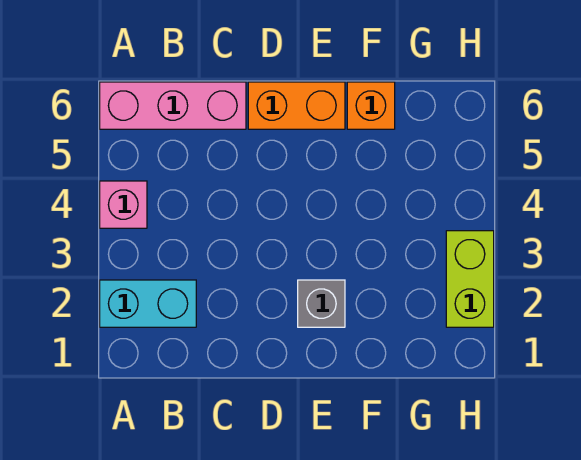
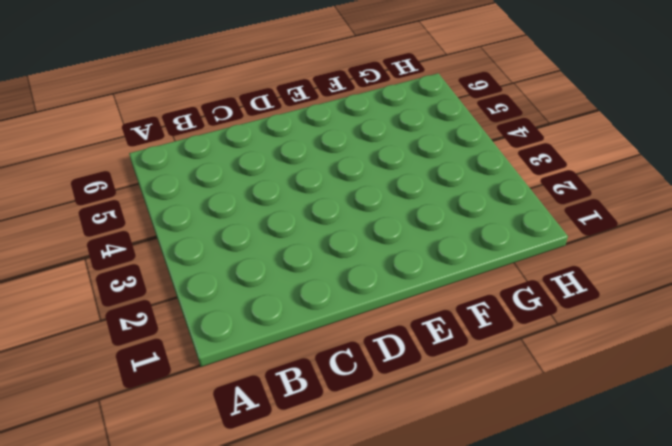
none -> cyan 1x2 brick [100,280,196,327]
none -> pink 1x1 brick [100,181,147,228]

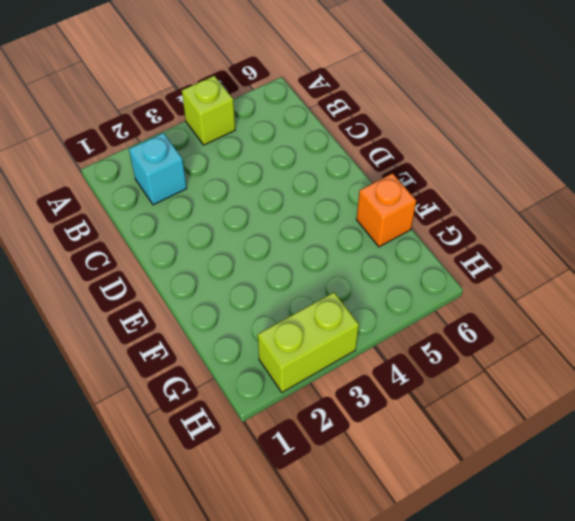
lime 1x1 brick [182,76,235,145] -> pink 1x1 brick [100,181,147,228]
cyan 1x1 brick [129,133,187,205] -> cyan 1x2 brick [100,280,196,327]
none -> pink 1x3 brick [100,82,246,129]
none -> orange 1x2 brick [248,82,345,129]

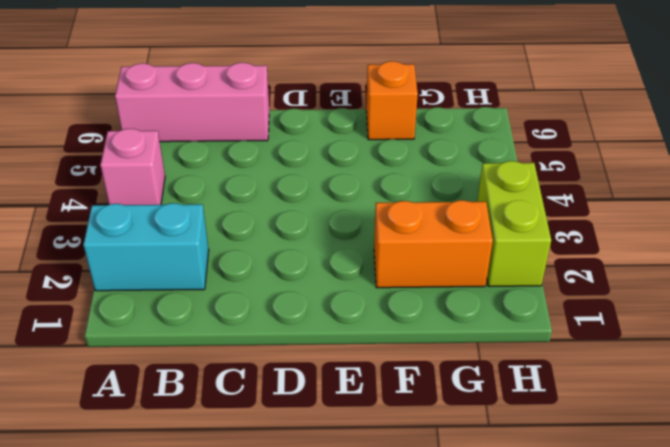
orange 1x2 brick [374,200,493,288] -> orange 1x2 brick moved to [248,82,345,129]
none -> grey 1x1 brick [298,280,345,327]

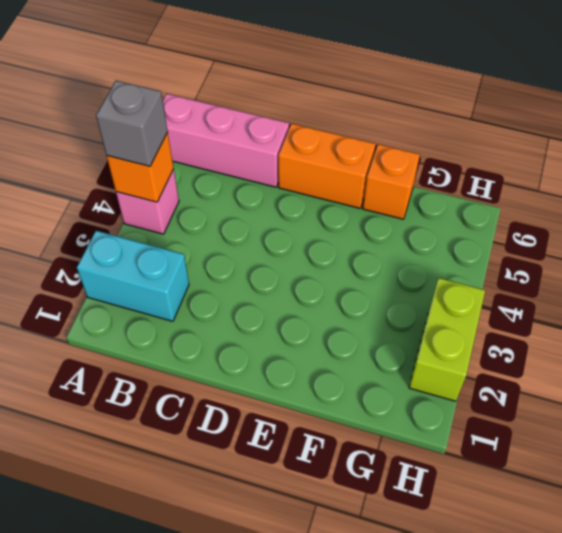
orange 1x1 brick [107,132,174,202] -> none
grey 1x1 brick [96,81,168,166] -> grey 1x1 brick moved to [298,280,345,327]

